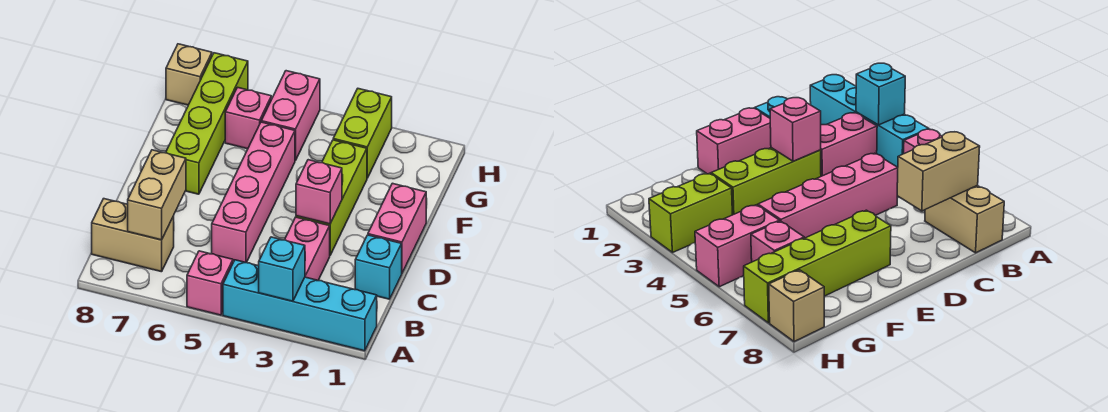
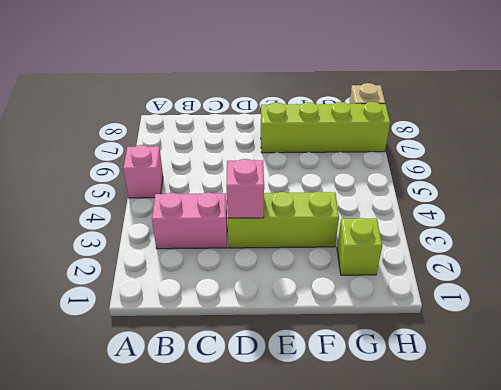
lime 1x1 brick [337,218,382,275] -> none
none -> cyan 1x4 brick [223,260,377,351]
none -> tan 1x2 brick [92,199,174,272]
none -> cyan 1x1 brick [355,235,402,299]

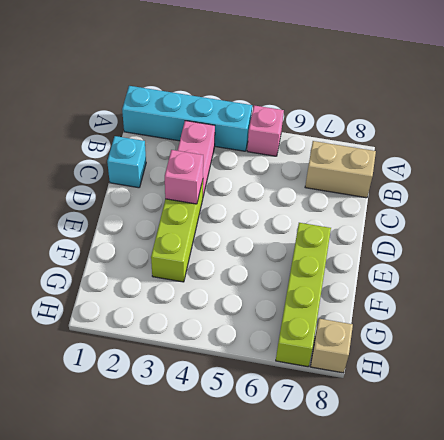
none -> pink 1x4 brick [212,122,295,263]
none -> pink 1x2 brick [368,183,426,273]
none -> lime 1x2 brick [333,89,392,178]

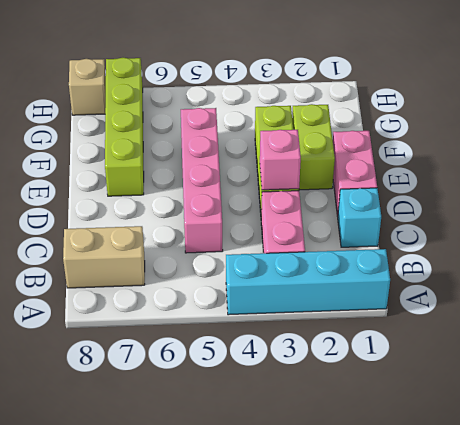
lime 1x2 brick [292,104,335,190] -> lime 1x2 brick moved to [333,89,392,178]
none -> pink 1x1 brick [187,251,233,315]
none -> pink 1x2 brick [261,71,320,161]
none -> pink 1x1 brick [225,87,271,149]

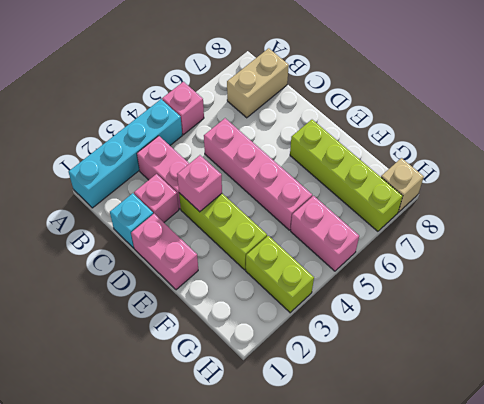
pink 1x1 brick [134,174,179,222] -> pink 1x1 brick moved to [225,87,271,149]
none -> cyan 1x1 brick [259,237,305,301]
none -> tan 1x2 brick [128,150,186,240]

